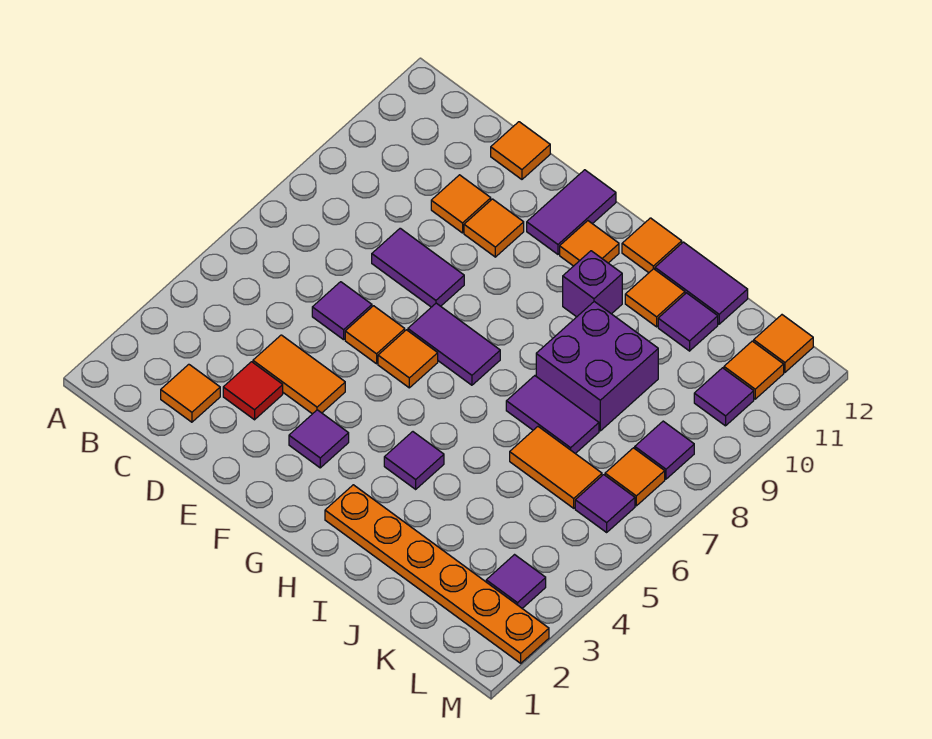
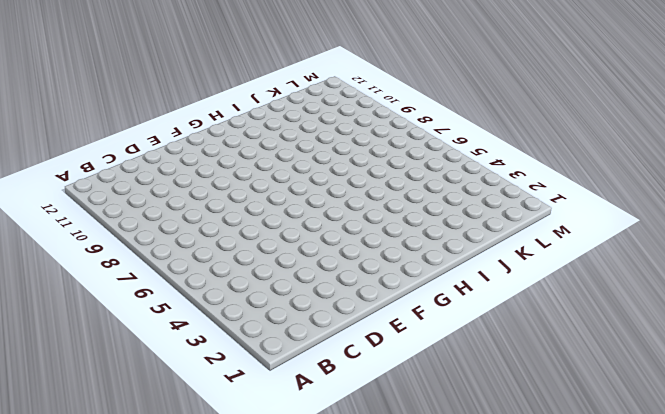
none -> orange 1x1 tile [161,364,220,422]
none -> red 1x1 tile [223,362,283,420]
none -> orange 1x2 tile [253,335,345,414]
none -> purple 1x1 tile [312,282,372,340]

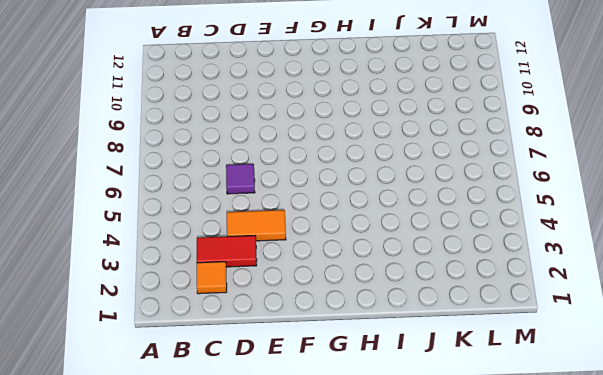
red 1x2 tile [197,236,257,267] -> red 1x1 tile [223,362,283,420]
none -> purple 1x2 tile [372,228,464,307]
none -> orange 1x1 tile [431,175,491,233]
none -> orange 1x1 tile [491,122,550,179]
none -> orange 1x1 tile [345,306,405,364]

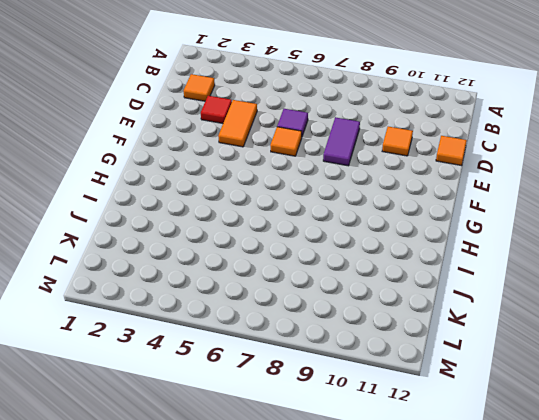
none -> orange 1x1 tile [464,199,524,257]
none -> purple 1x1 tile [289,410,349,468]
none -> orange 1x1 tile [378,330,438,388]
none -> purple 1x2 tile [408,303,500,385]

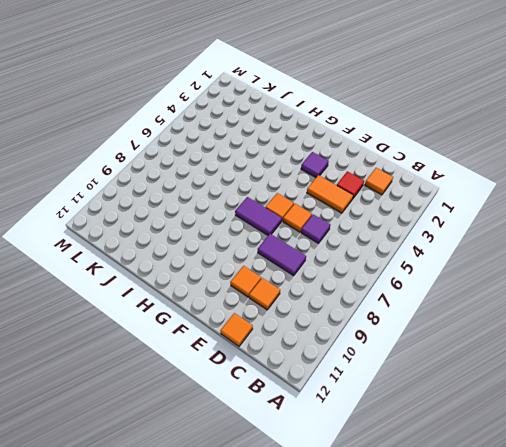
none -> purple 1x2 tile [527,170,616,254]
none -> orange 1x1 tile [560,221,619,266]
none -> orange 1x6 plate [325,485,549,663]
none -> purple 1x1 tile [384,432,444,489]

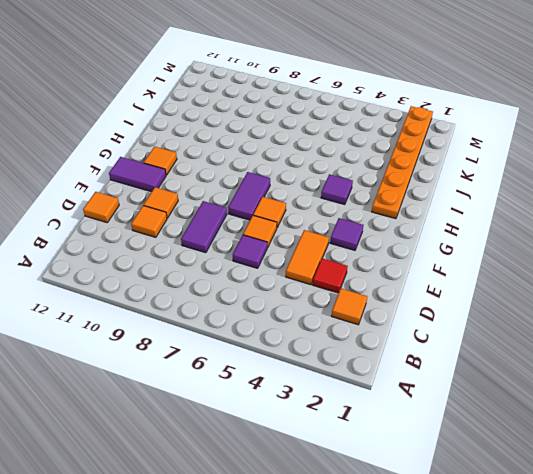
none -> purple 1x1 brick [563,251,622,317]
none -> orange 1x1 tile [622,218,682,273]
none -> purple 1x2 tile [506,376,599,454]
none -> purple 2x2 brick [536,302,658,431]

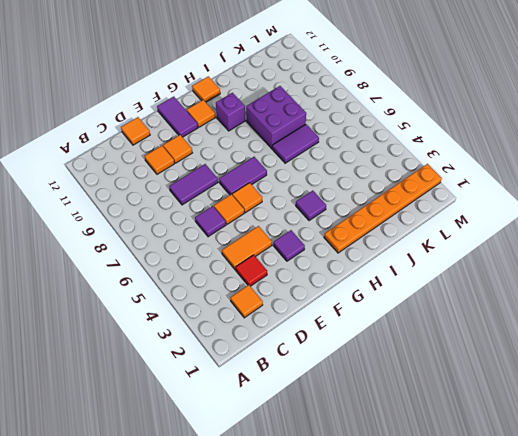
none -> orange 1x1 tile [625,269,685,327]
none -> purple 1x2 tile [655,242,748,324]
none -> orange 1x2 tile [510,427,602,508]
none -> purple 1x1 tile [658,293,718,351]

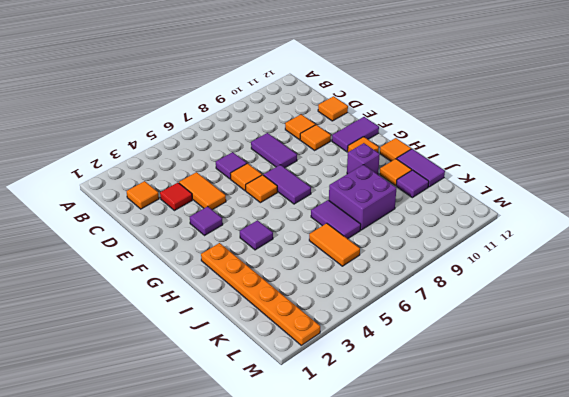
none -> purple 1x1 tile [486,555,546,608]
none -> purple 1x1 tile [575,475,635,532]
none -> orange 1x1 tile [605,448,665,506]
none -> purple 1x1 tile [635,421,694,479]

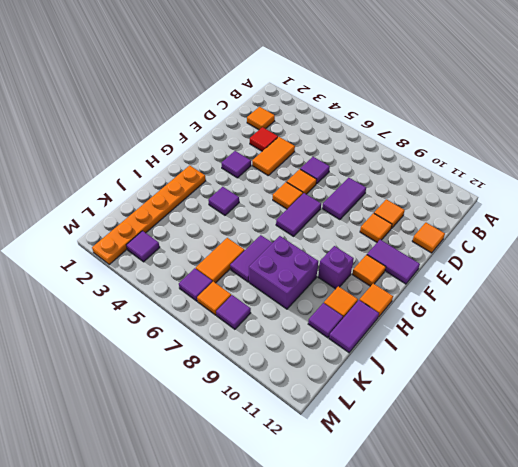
none -> purple 1x1 tile [694,368,754,426]
none -> orange 1x1 tile [724,341,784,399]
none -> orange 1x1 tile [754,315,813,372]

